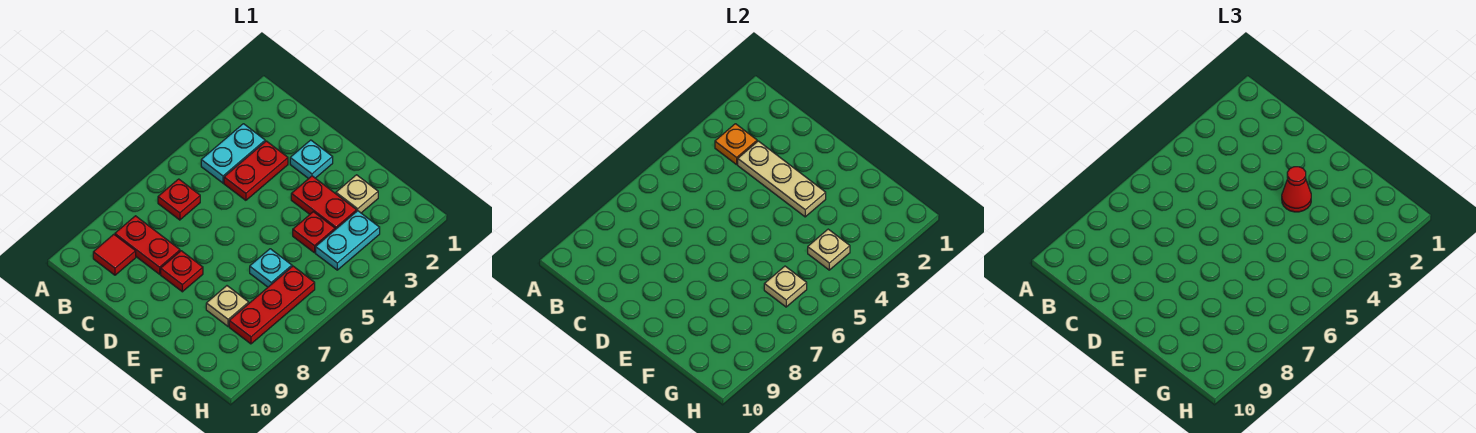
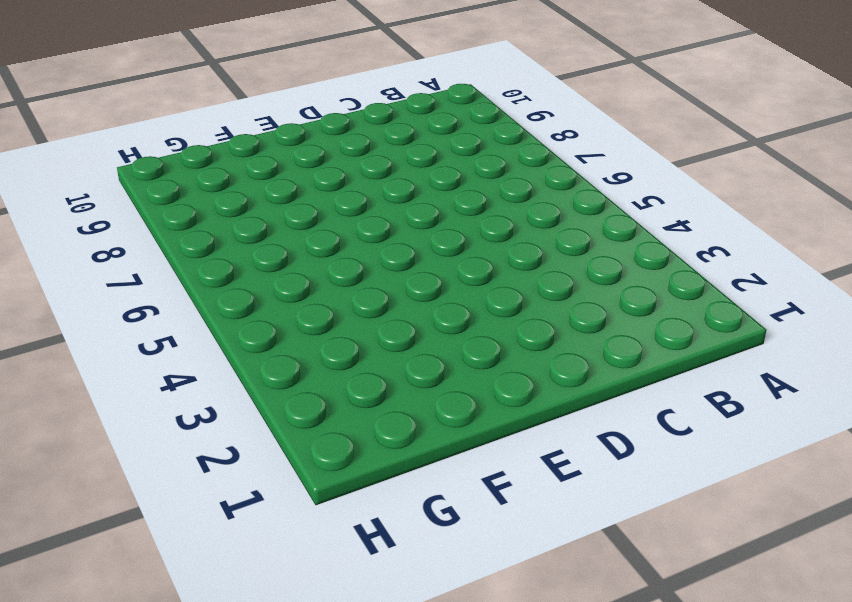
none -> cyan 1x2 plate [201,124,265,183]
none -> red 1x1 plate [158,179,200,220]
none -> red 1x2 plate [115,216,180,274]

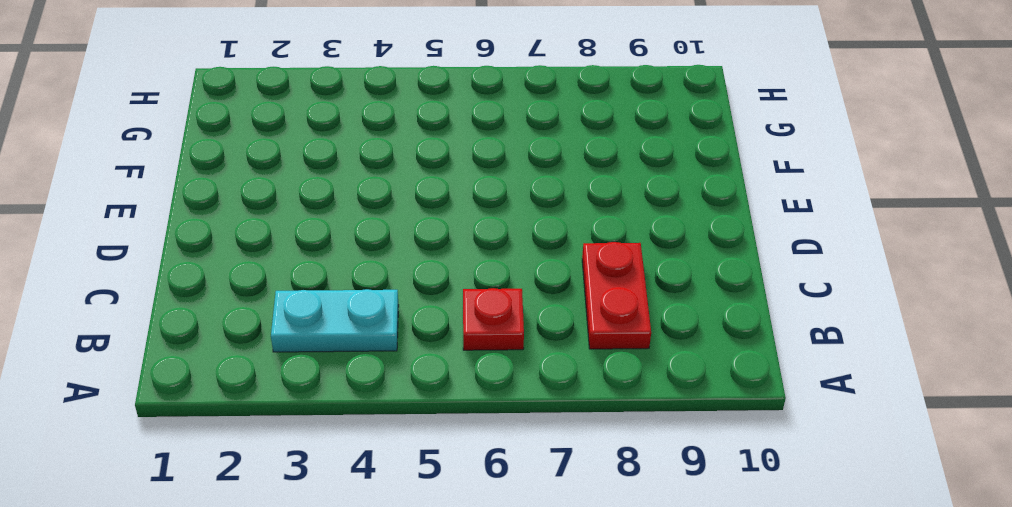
none -> red 1x1 tile [93,234,136,275]
none -> red 1x2 plate [224,141,288,200]
none -> cyan 1x1 plate [290,140,333,179]

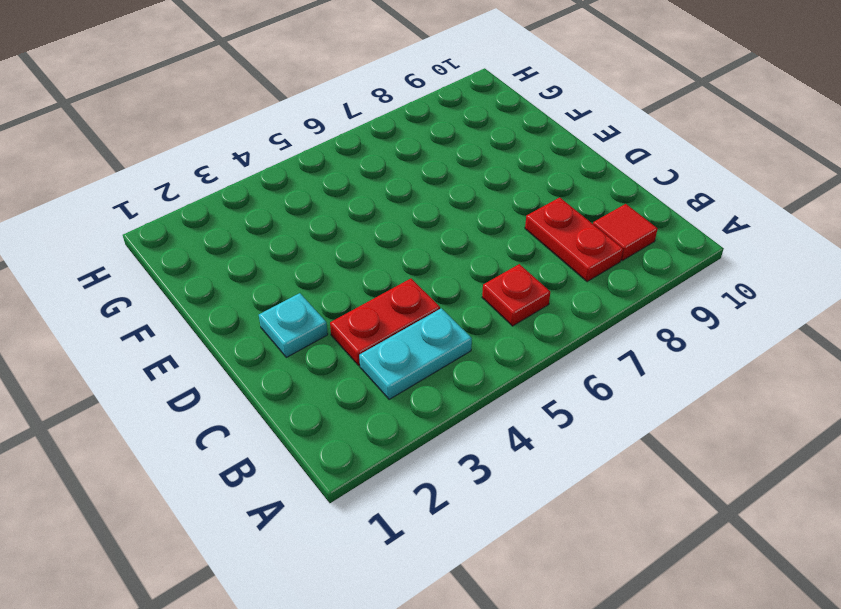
none -> red 1x1 plate [161,251,203,292]
none -> red 1x2 plate [291,176,357,230]
none -> tan 1x1 plate [336,175,378,213]

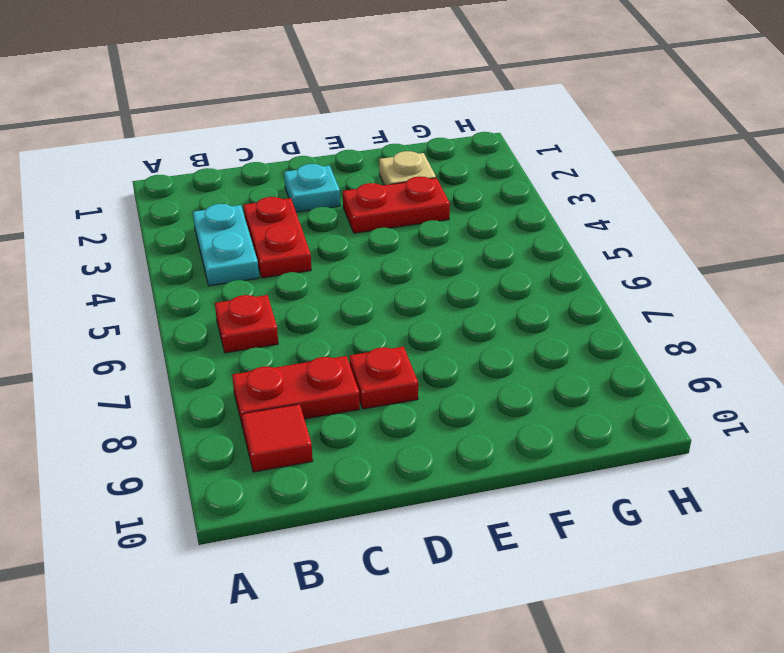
none -> red 1x1 plate [293,212,335,253]
none -> cyan 1x1 plate [250,249,292,287]
none -> tan 1x1 plate [206,286,249,326]

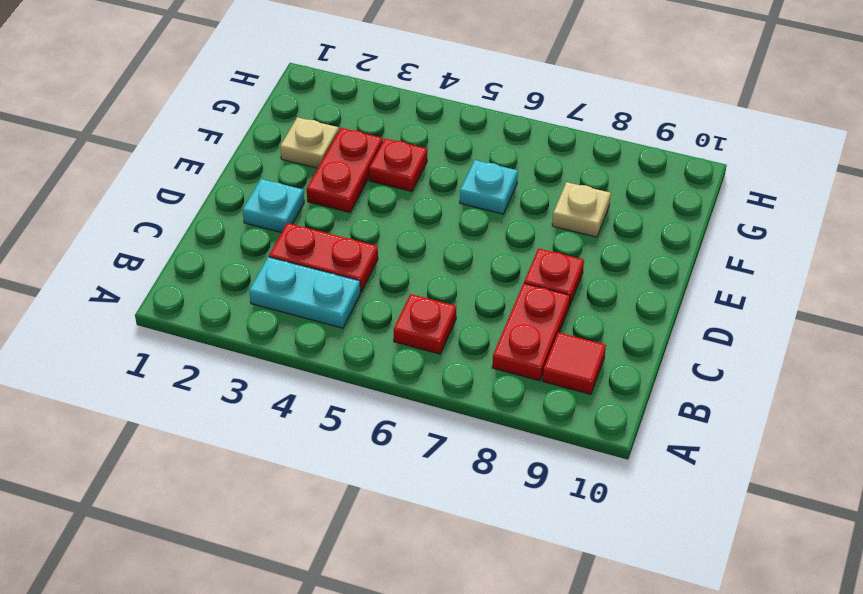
none -> cyan 1x2 plate [316,211,380,270]
none -> red 1x3 plate [229,266,315,344]
none -> orange 1x1 plate [715,124,757,165]

